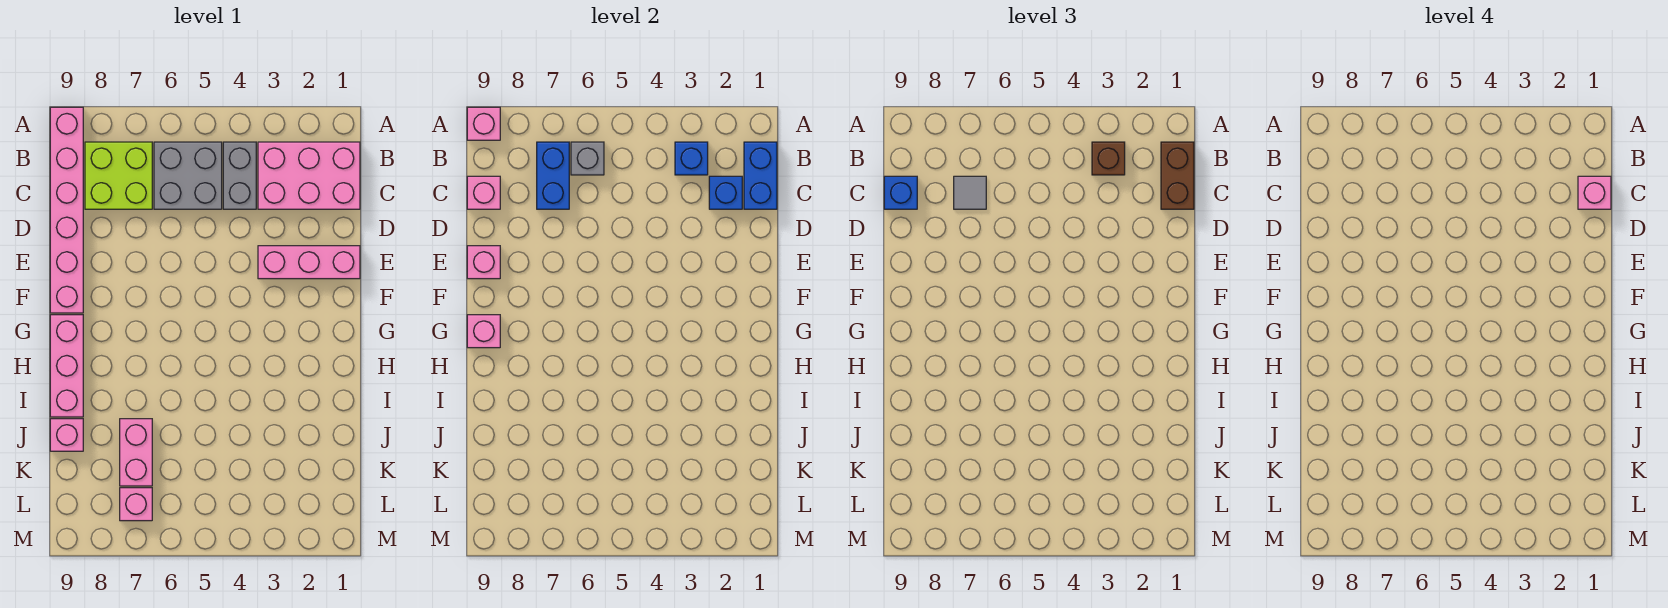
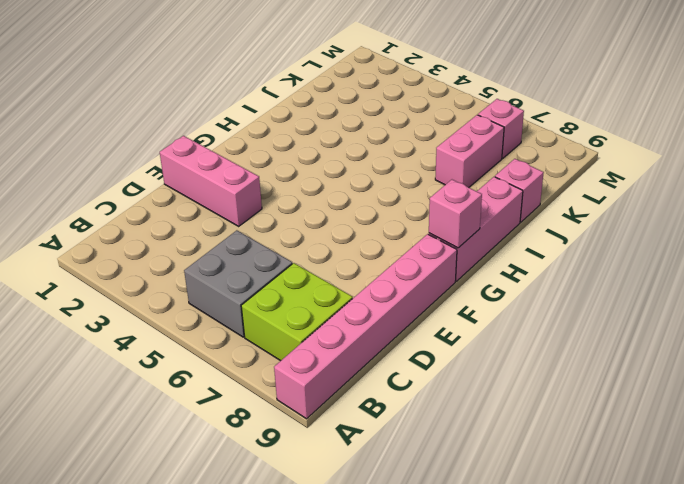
none -> pink 2x3 brick [258,142,360,209]
none -> grey 1x2 brick [223,142,256,209]
none -> pink 1x1 brick [467,107,500,140]

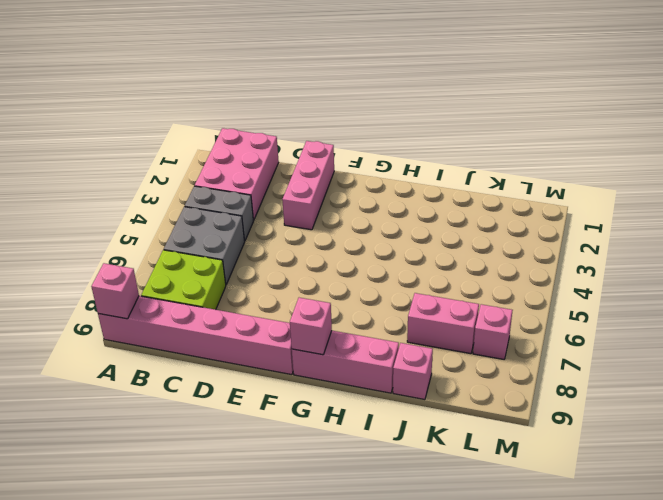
none -> blue 1x2 brick [744,142,777,209]
none -> blue 1x1 brick [675,142,708,175]
none -> grey 1x1 brick [571,142,604,175]

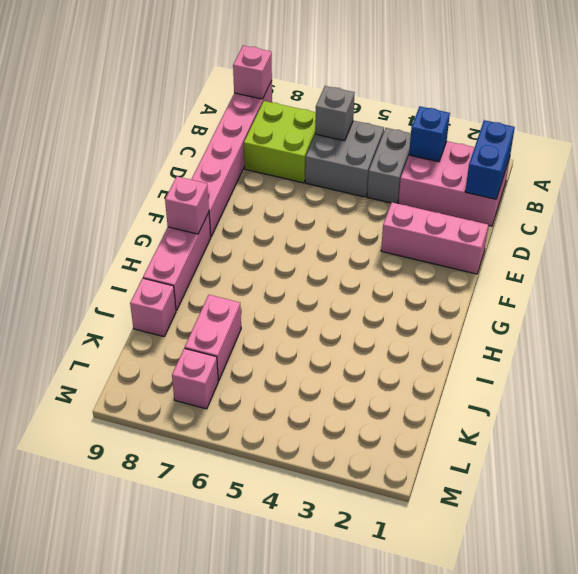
none -> blue 1x2 brick [537,142,569,209]
none -> blue 1x1 brick [709,176,742,209]
none -> pink 1x1 brick [467,176,500,209]

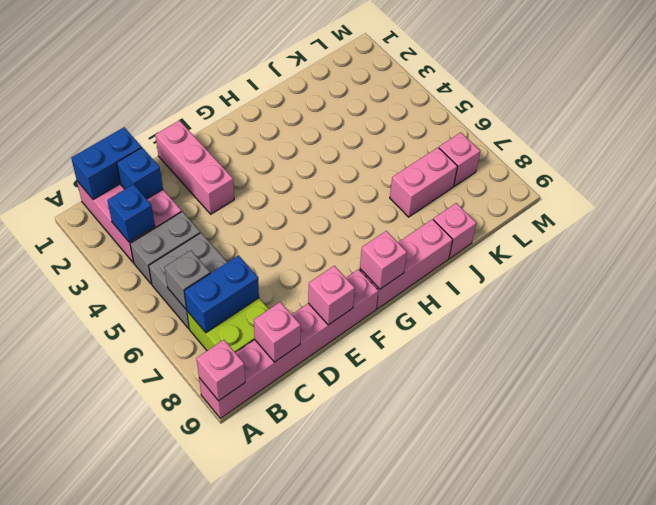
none -> brown 1x2 brick [1161,142,1194,209]
none -> brown 1x1 brick [1092,142,1125,175]
none -> grey 1x1 tile [954,176,986,209]

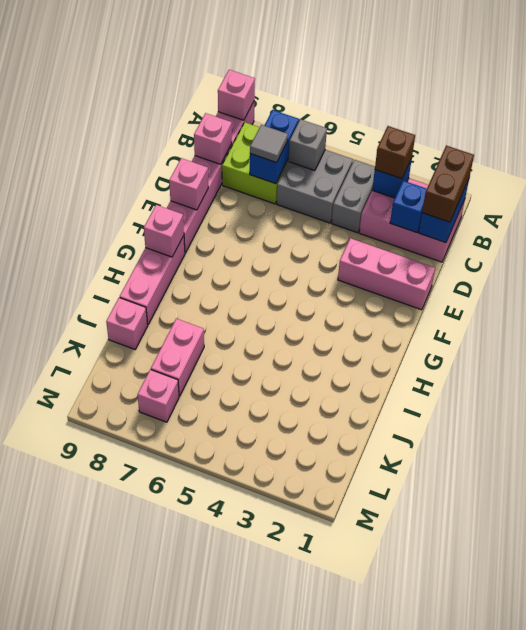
none -> blue 1x1 brick [884,176,917,209]
none -> pink 1x1 brick [1578,176,1611,209]

